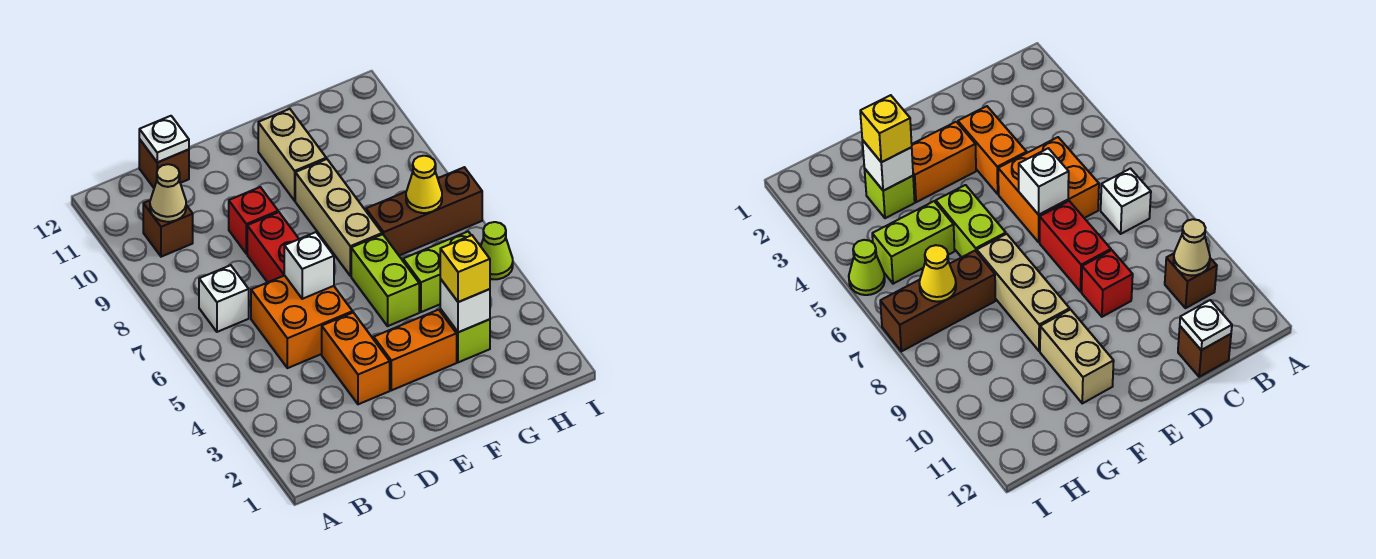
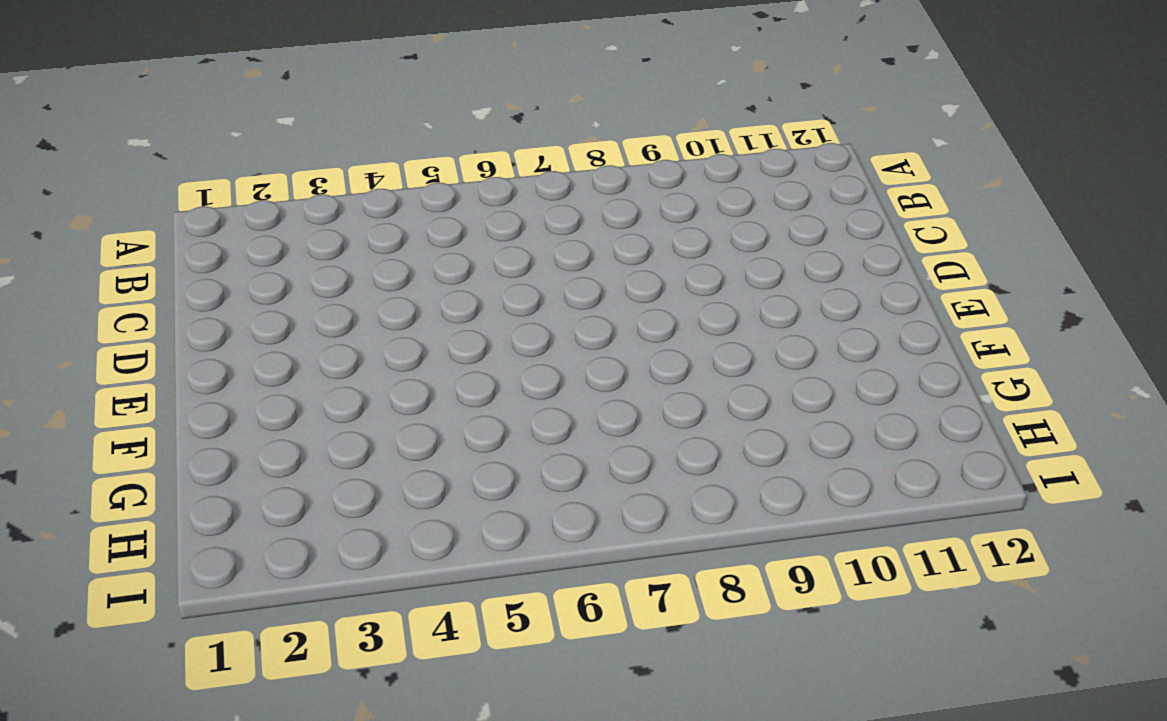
none -> white 1x1 brick [199,265,249,332]
none -> brown 1x1 brick [143,201,193,257]
none -> orange 2x2 brick [251,275,353,368]

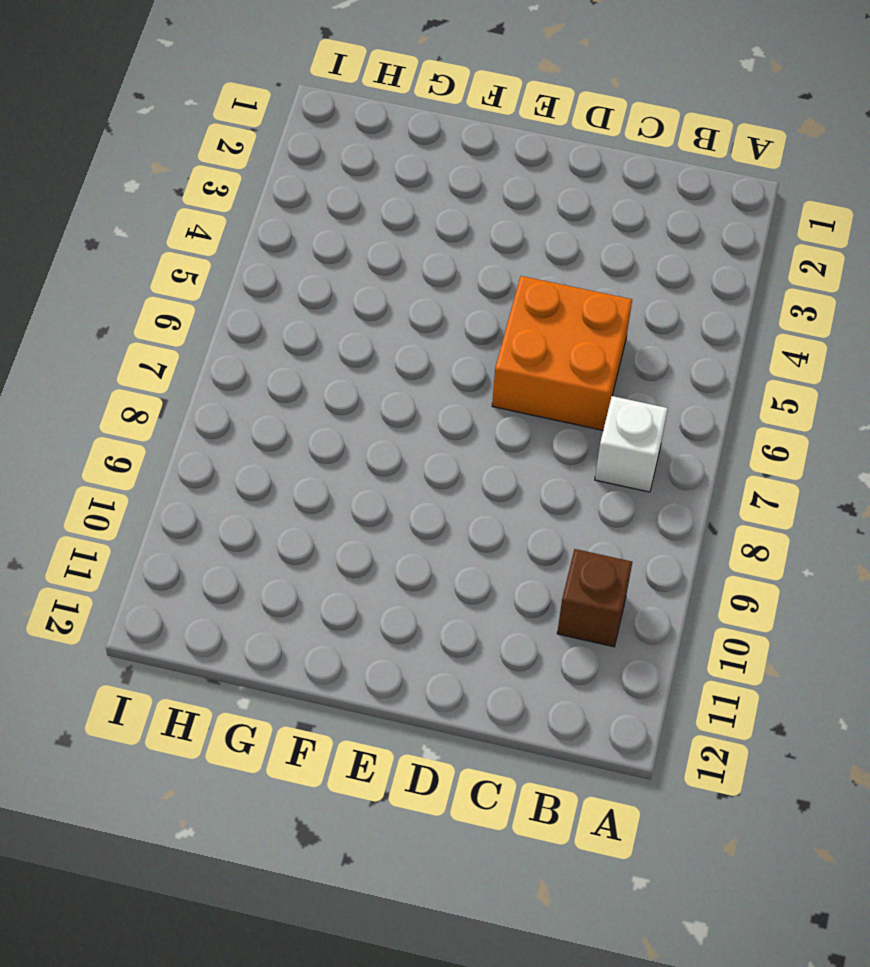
none -> brown 1x1 brick [139,139,189,188]
none -> orange 1x2 brick [322,313,390,404]
none -> red 1x2 brick [247,212,299,282]

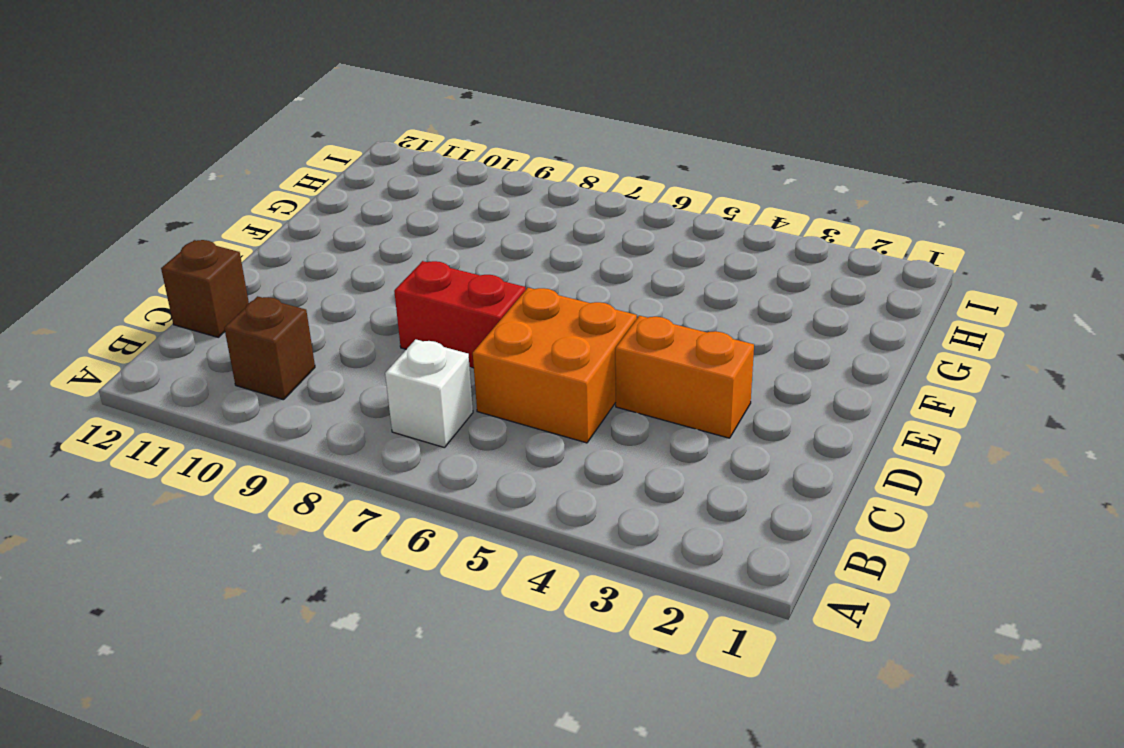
none -> red 1x1 brick [229,187,278,254]
none -> orange 1x2 brick [374,310,457,390]
none -> lime 1x2 brick [351,234,419,326]

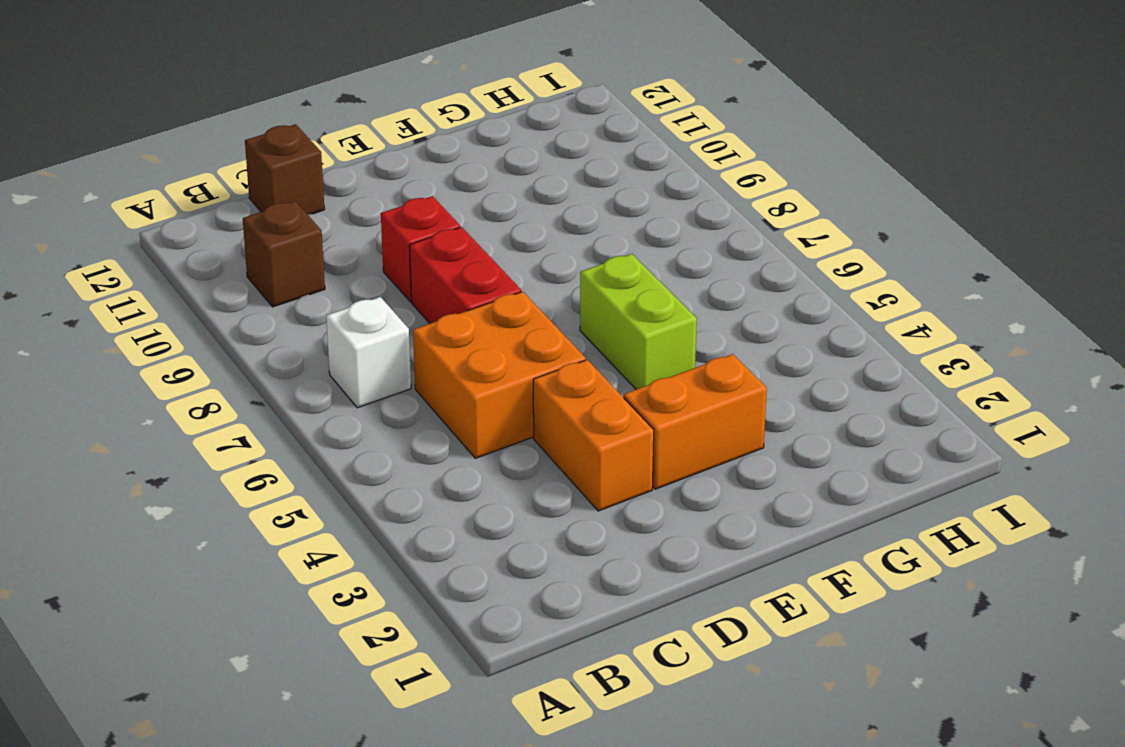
none -> tan 1x3 brick [295,159,382,276]
none -> tan 1x2 brick [258,109,326,201]
none -> lime 1x1 brick [440,309,490,362]

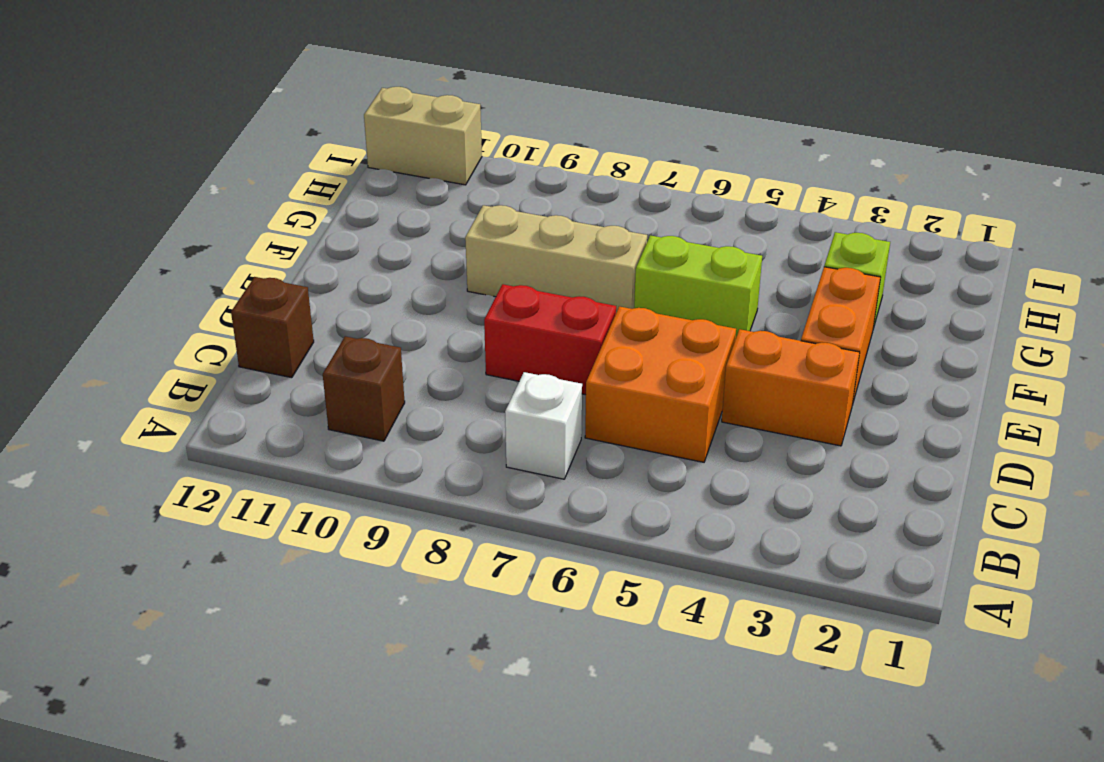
tan 1x2 brick [364,87,482,185] -> tan 1x2 brick moved to [258,109,326,201]
none -> red 1x1 brick [229,187,278,254]
none -> lime 1x2 brick [403,232,471,312]
none -> brown 1x3 brick [366,167,482,256]

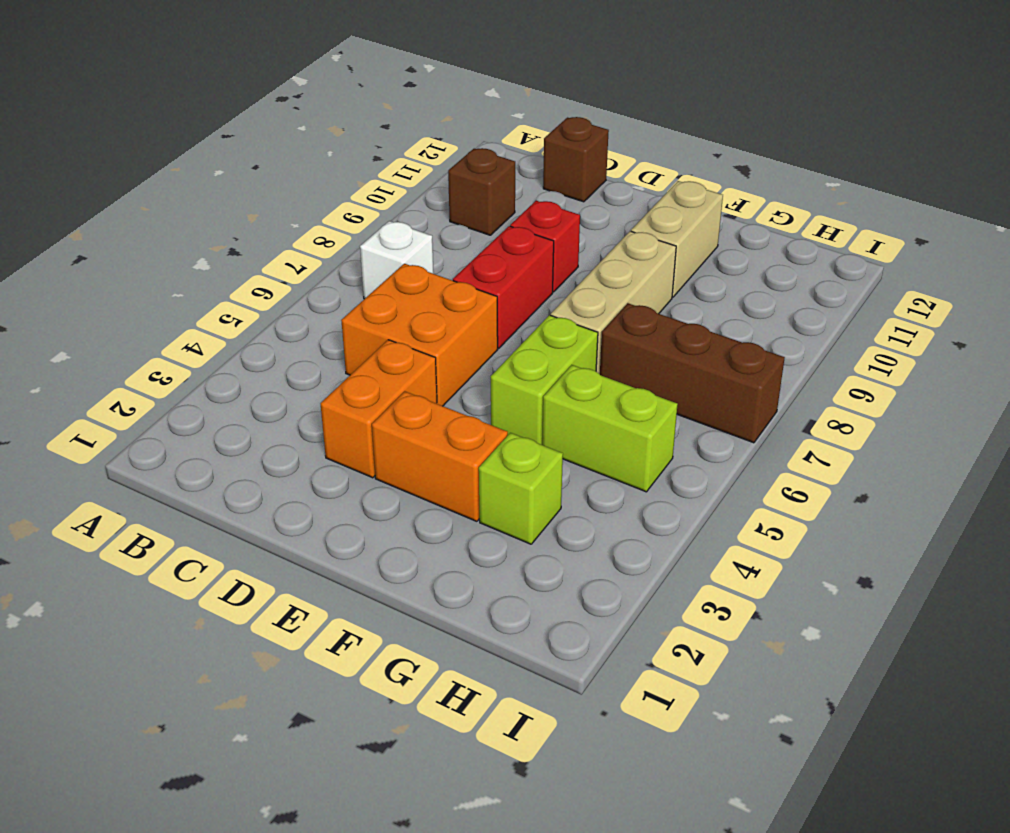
none -> lime 1x1 cone [481,222,513,279]
none -> tan 1x1 cone [150,164,186,222]
none -> white 1x1 plate [139,116,189,162]

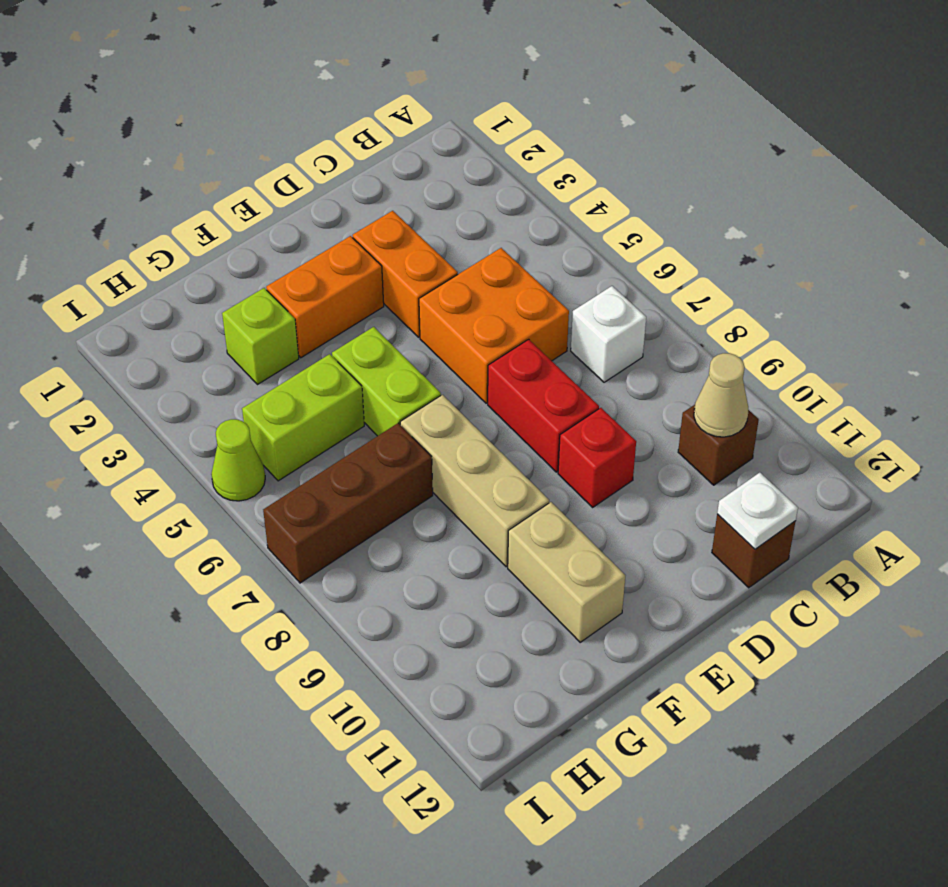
none -> white 1x1 brick [284,232,334,299]
none -> white 1x1 brick [440,279,490,332]
none -> yellow 1x1 cone [406,156,442,213]

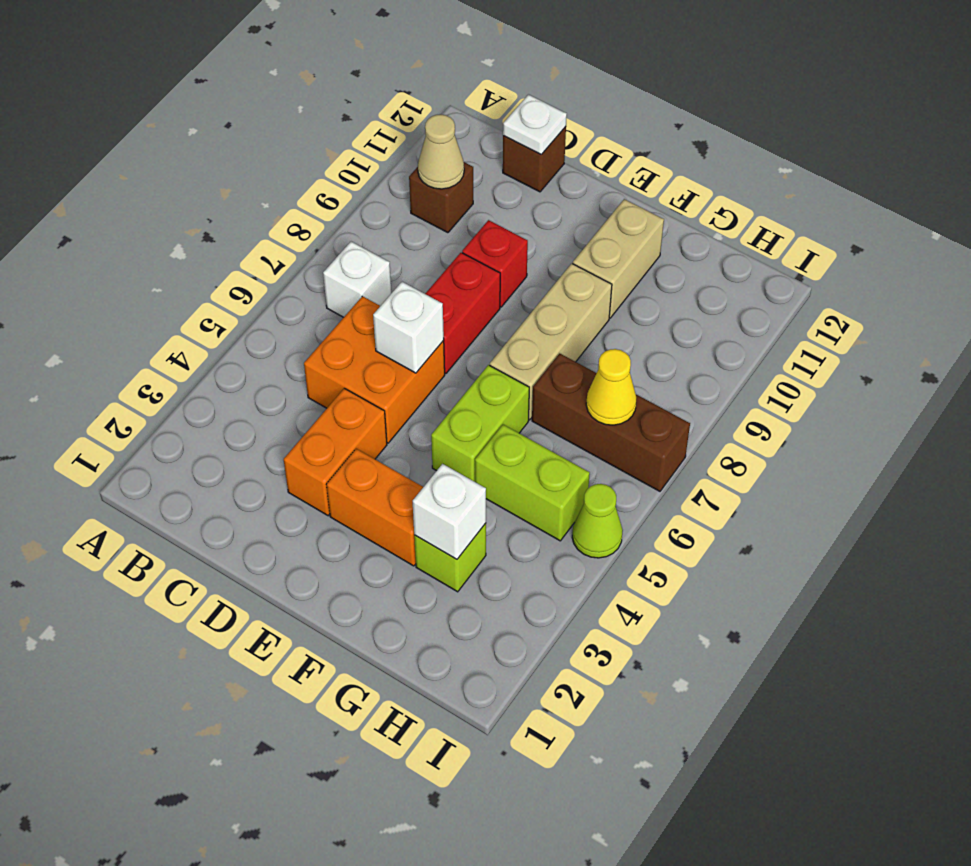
none -> yellow 1x1 brick [440,235,490,302]

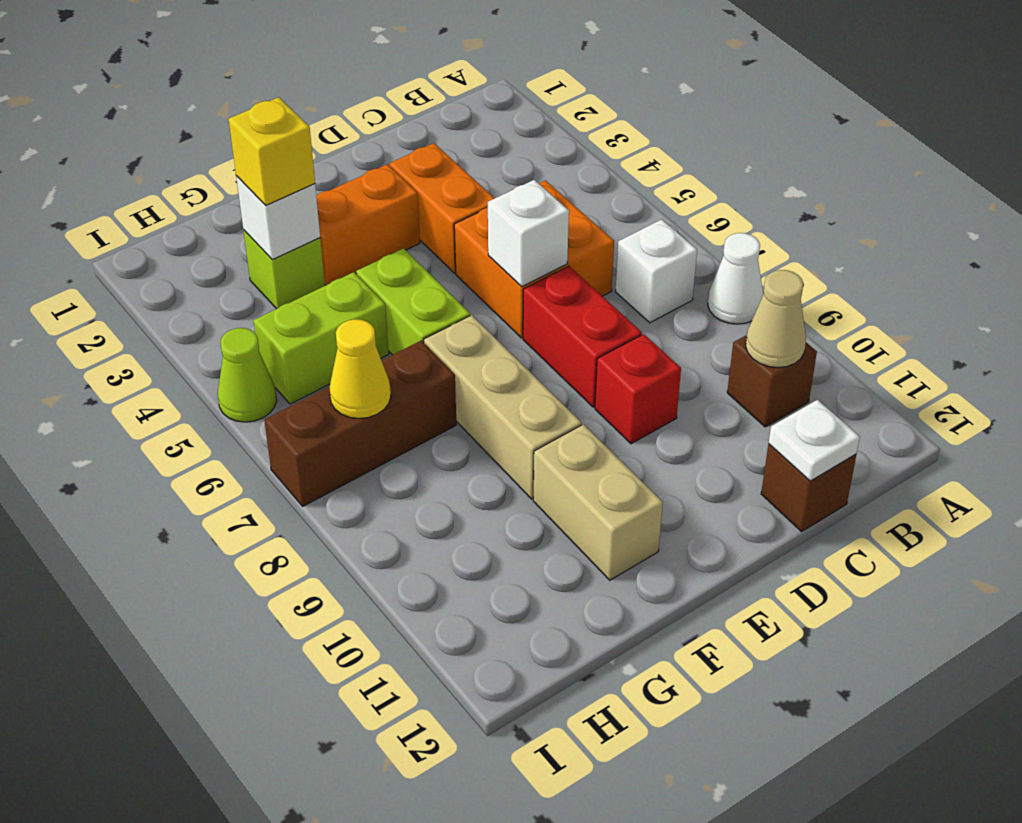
white 1x1 cone [708,233,763,324] -> none

